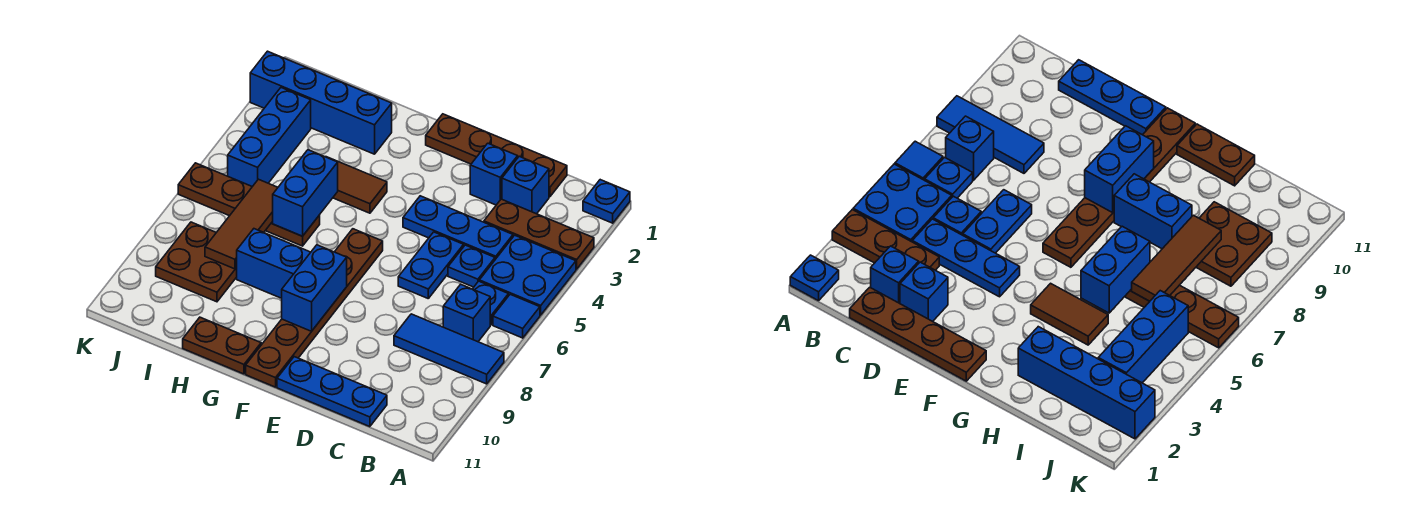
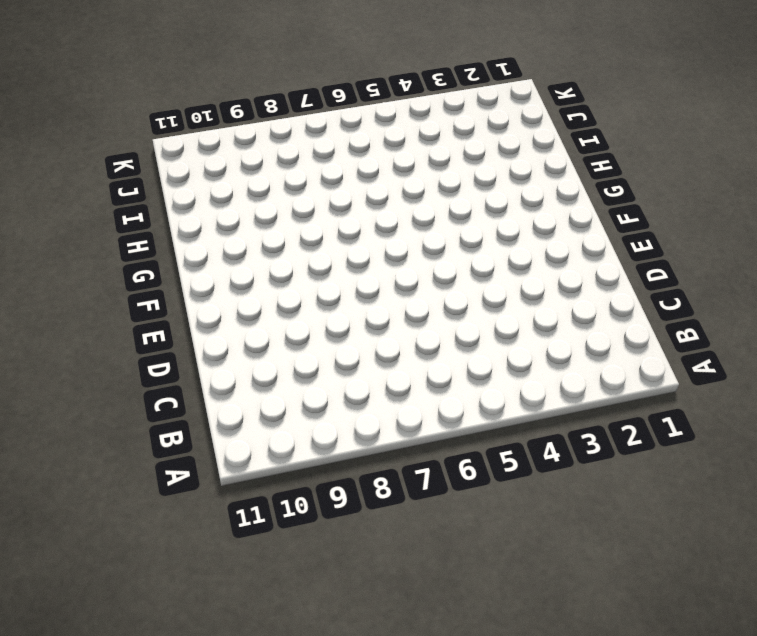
none -> blue 1x1 plate [583,180,630,223]
none -> brown 1x3 plate [484,199,594,269]
none -> blue 2x2 plate [479,235,576,315]

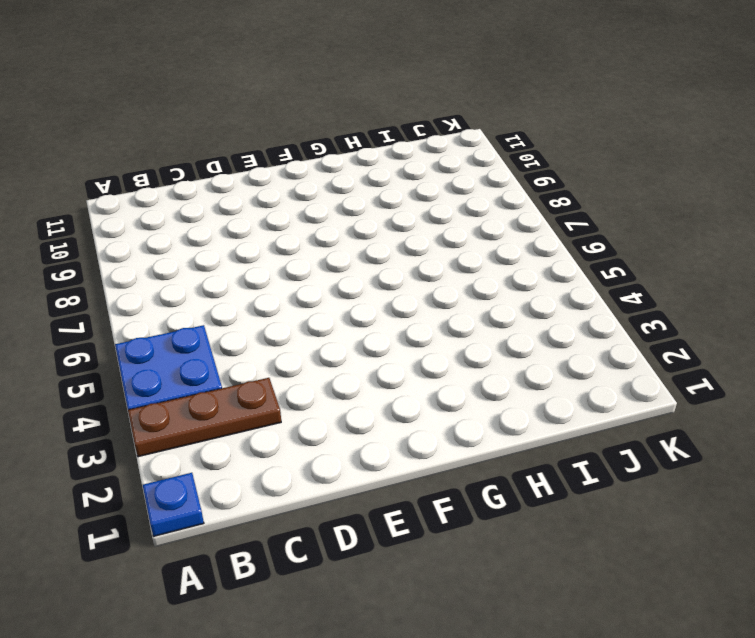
none -> blue 1x1 tile [493,294,540,338]
none -> blue 1x3 tile [394,314,504,384]
none -> blue 1x1 plate [473,281,508,325]

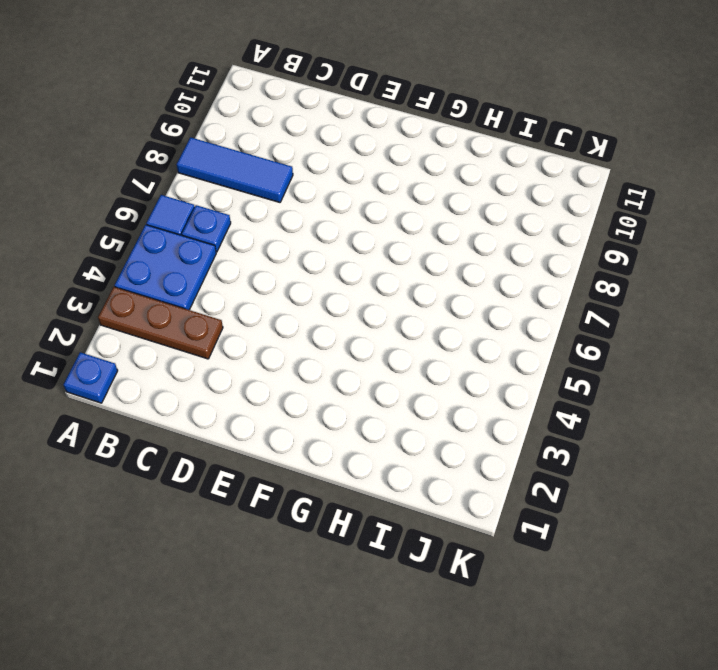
none -> blue 1x1 brick [443,284,490,342]
none -> brown 1x4 plate [426,114,567,197]
none -> blue 1x1 brick [502,156,549,214]

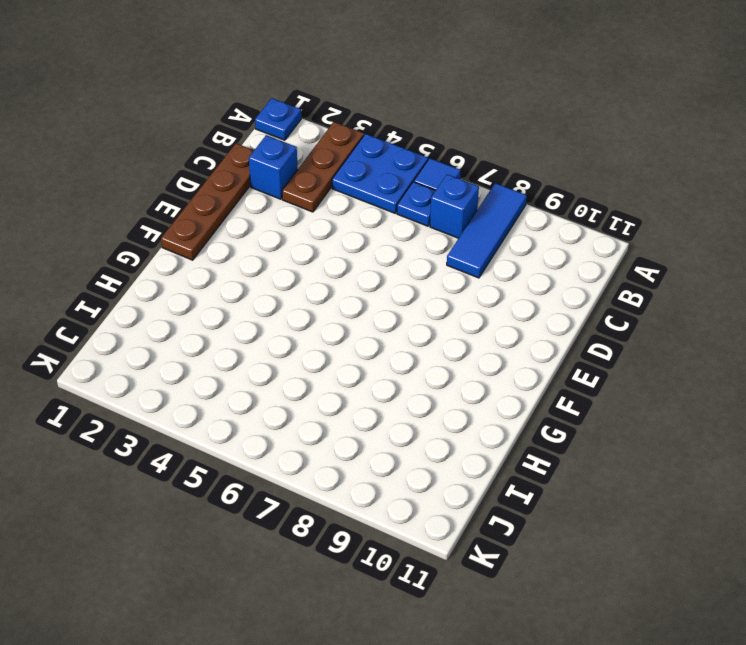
none -> blue 1x3 plate [403,196,513,259]
none -> blue 1x1 plate [448,245,495,287]
none -> blue 1x3 plate [277,357,387,427]

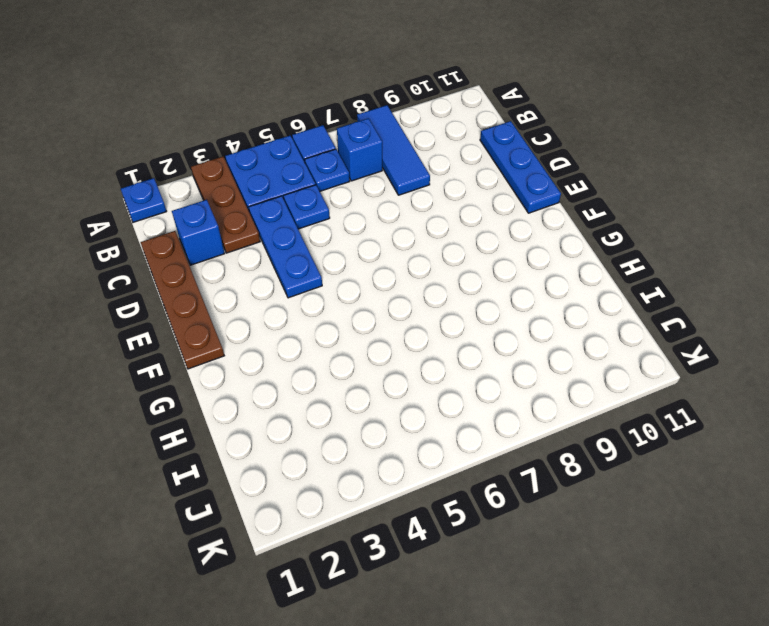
none -> blue 1x1 brick [470,143,518,205]
none -> blue 1x2 plate [398,232,464,298]
none -> brown 1x6 plate [246,229,383,387]

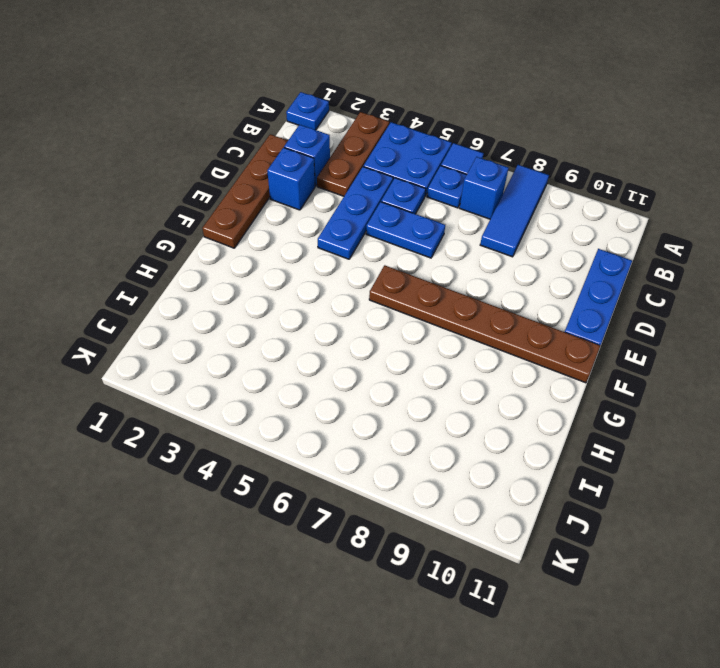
none -> brown 1x2 tile [327,157,387,213]
none -> blue 1x2 brick [236,229,311,298]
none -> brown 1x2 plate [183,317,261,374]

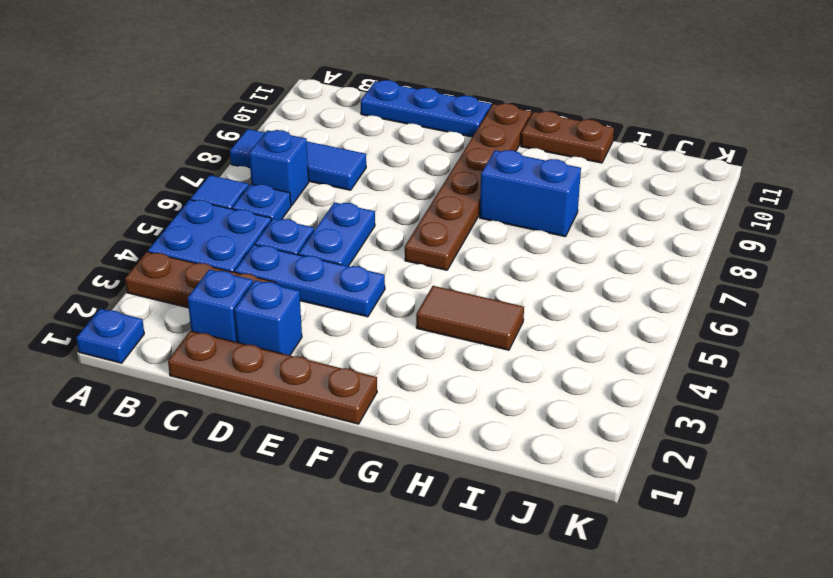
none -> blue 1x4 brick [250,51,392,154]
none -> brown 1x4 plate [178,163,320,246]
none -> brown 2x2 plate [156,222,237,302]

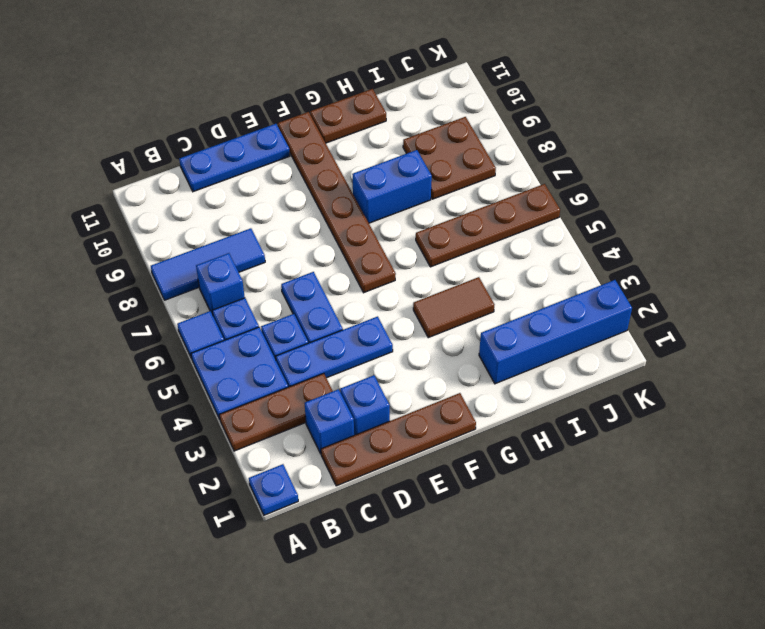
none -> blue 1x3 brick [228,88,311,187]
none -> blue 1x2 brick [282,245,347,331]
none -> blue 1x2 brick [273,150,338,236]

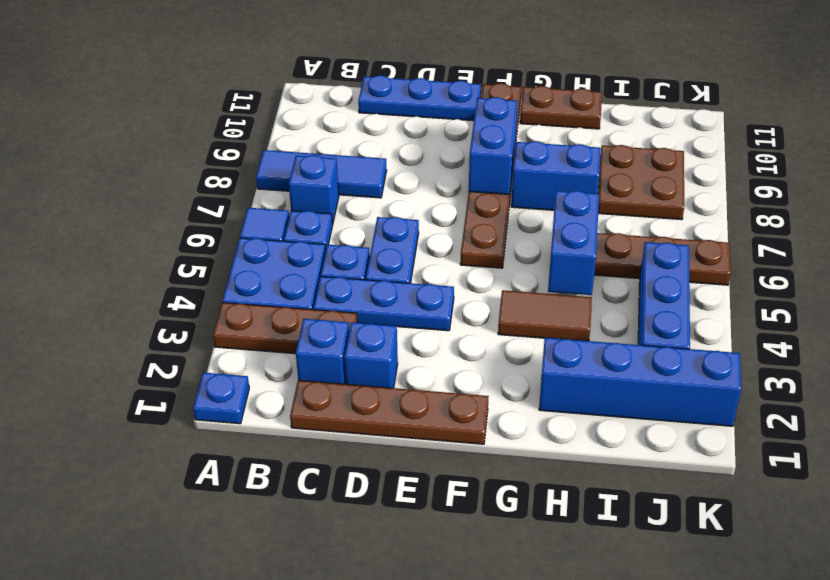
none -> brown 1x3 tile [205,179,278,269]

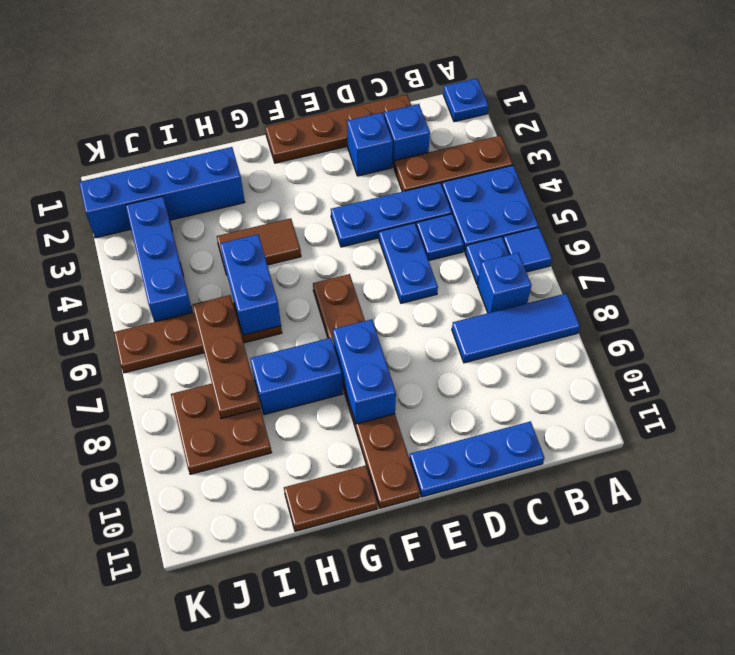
brown 1x3 plate [193,295,260,418] -> brown 1x3 tile [205,179,278,269]

